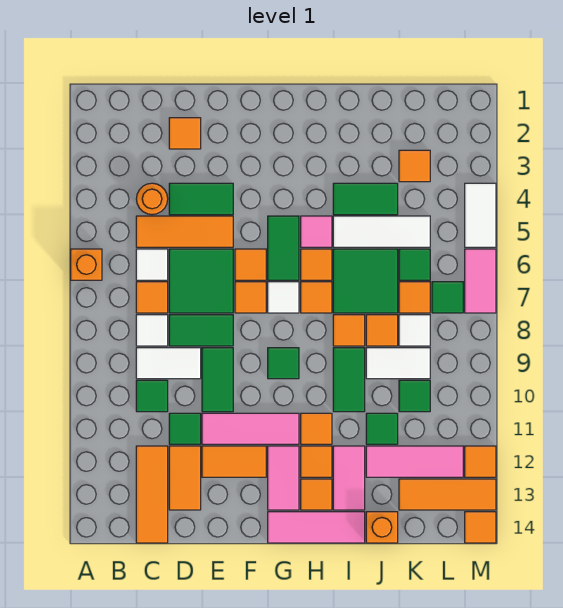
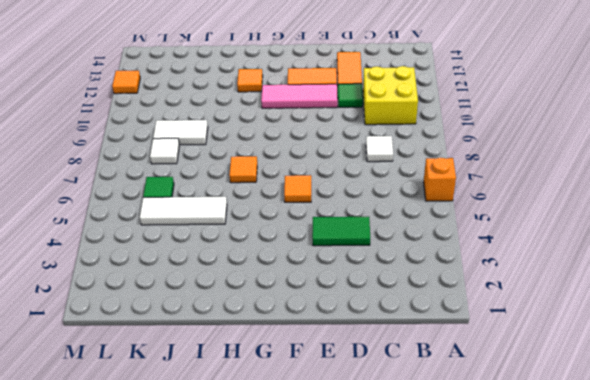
yellow 2x2 brick [363,66,418,125] -> green 1x1 tile [136,380,168,412]
none -> orange 1x1 round brick [136,183,168,215]
none -> orange 1x3 tile [136,216,233,247]
none -> white 1x1 tile [136,249,168,280]
none -> orange 1x1 tile [136,282,168,313]

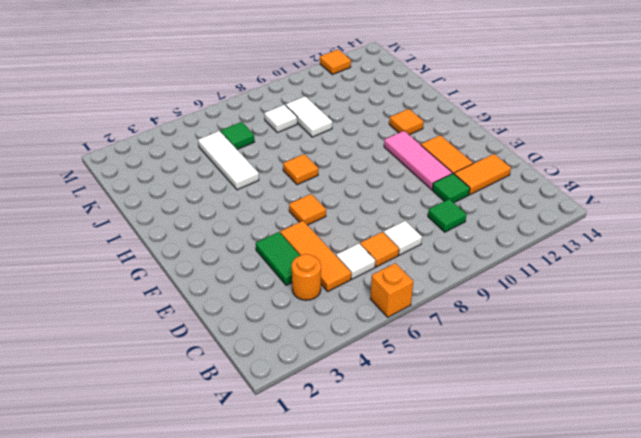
none -> white 1x2 tile [136,348,201,379]
none -> orange 1x3 tile [136,446,168,543]
none -> orange 1x1 tile [169,118,201,149]
none -> green 2x2 tile [169,249,233,313]

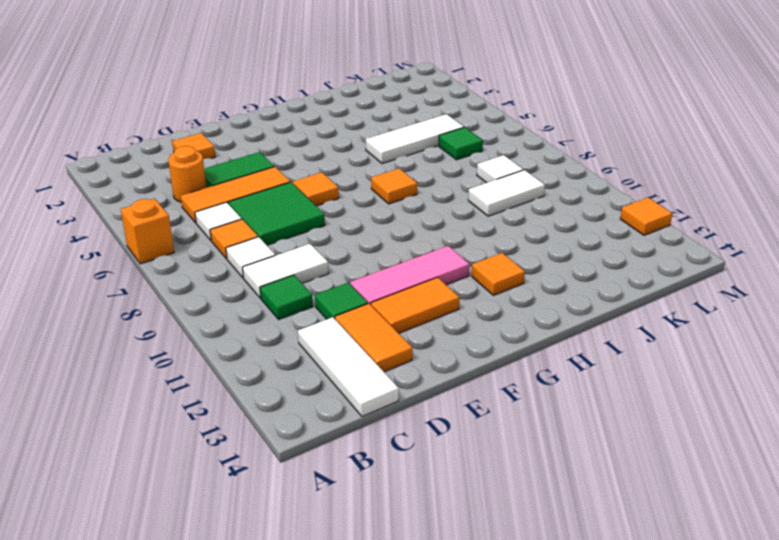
white 1x3 tile [298,317,399,416] -> orange 1x3 tile [136,446,168,543]
none -> green 1x2 tile [169,315,233,346]
none -> green 1x2 tile [202,348,233,412]
none -> orange 1x1 tile [235,282,266,313]
none -> green 1x2 tile [268,216,299,280]

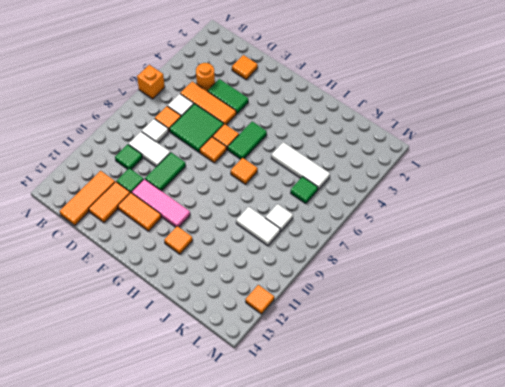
none -> green 1x2 tile [169,315,233,346]
none -> white 1x1 tile [268,282,299,313]
none -> green 1x1 tile [268,348,299,379]
none -> pink 1x2 tile [268,446,299,510]

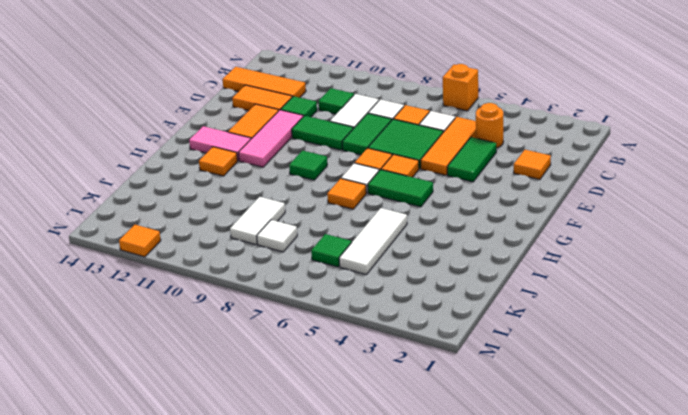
none -> pink 1x3 tile [268,512,365,543]
none -> pink 1x1 tile [301,216,332,247]
none -> orange 1x1 tile [301,249,332,280]
none -> orange 1x1 tile [301,413,332,444]

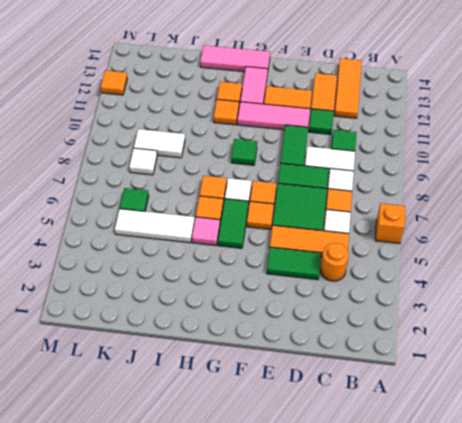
none -> orange 1x1 tile [169,118,201,149]
none -> orange 1x1 tile [301,479,332,510]
none -> green 1x2 tile [333,183,398,215]
none -> green 2x2 tile [333,249,398,313]

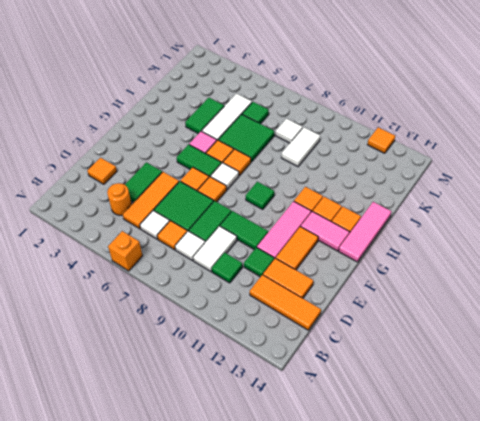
none -> orange 1x1 tile [333,315,365,346]
none -> green 1x2 tile [333,348,365,412]
none -> pink 1x2 tile [333,446,365,510]
none -> orange 1x1 tile [366,315,398,346]

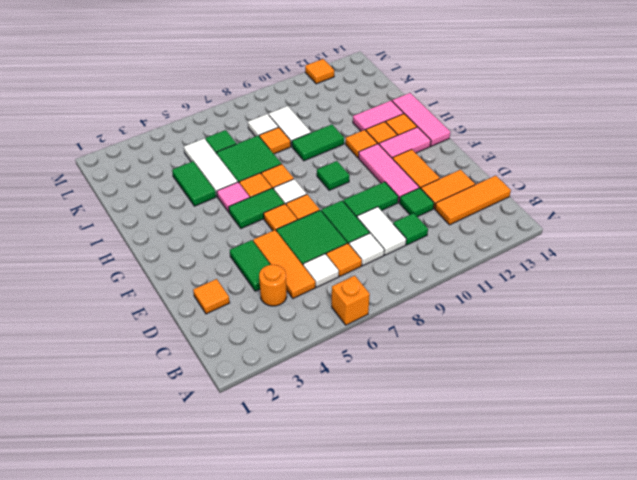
none -> orange 1x1 tile [333,315,365,346]
none -> green 1x1 tile [366,413,398,444]
none -> pink 1x3 tile [366,446,463,477]
none -> orange 1x1 brick [366,512,398,543]

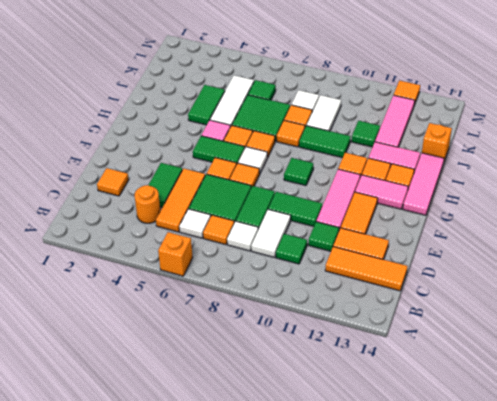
none -> orange 1x1 tile [399,150,430,182]
none -> orange 1x1 tile [399,282,430,313]
none -> green 1x1 tile [399,380,430,412]
none -> orange 1x3 tile [399,479,496,510]

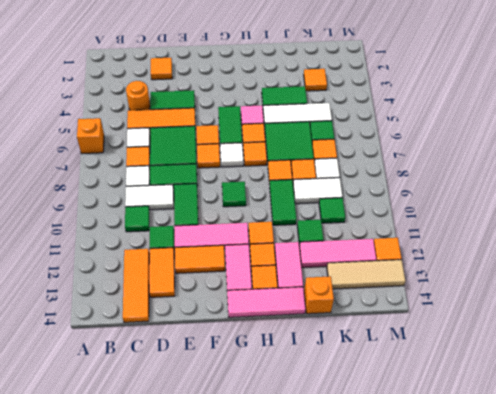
tan 1x3 tile [327,260,405,289] -> orange 1x3 tile [399,479,496,510]
none -> green 1x1 tile [432,282,463,313]
none -> white 1x2 tile [465,183,496,247]
none -> pink 1x2 tile [465,249,496,313]
none -> orange 1x1 tile [465,512,496,543]

